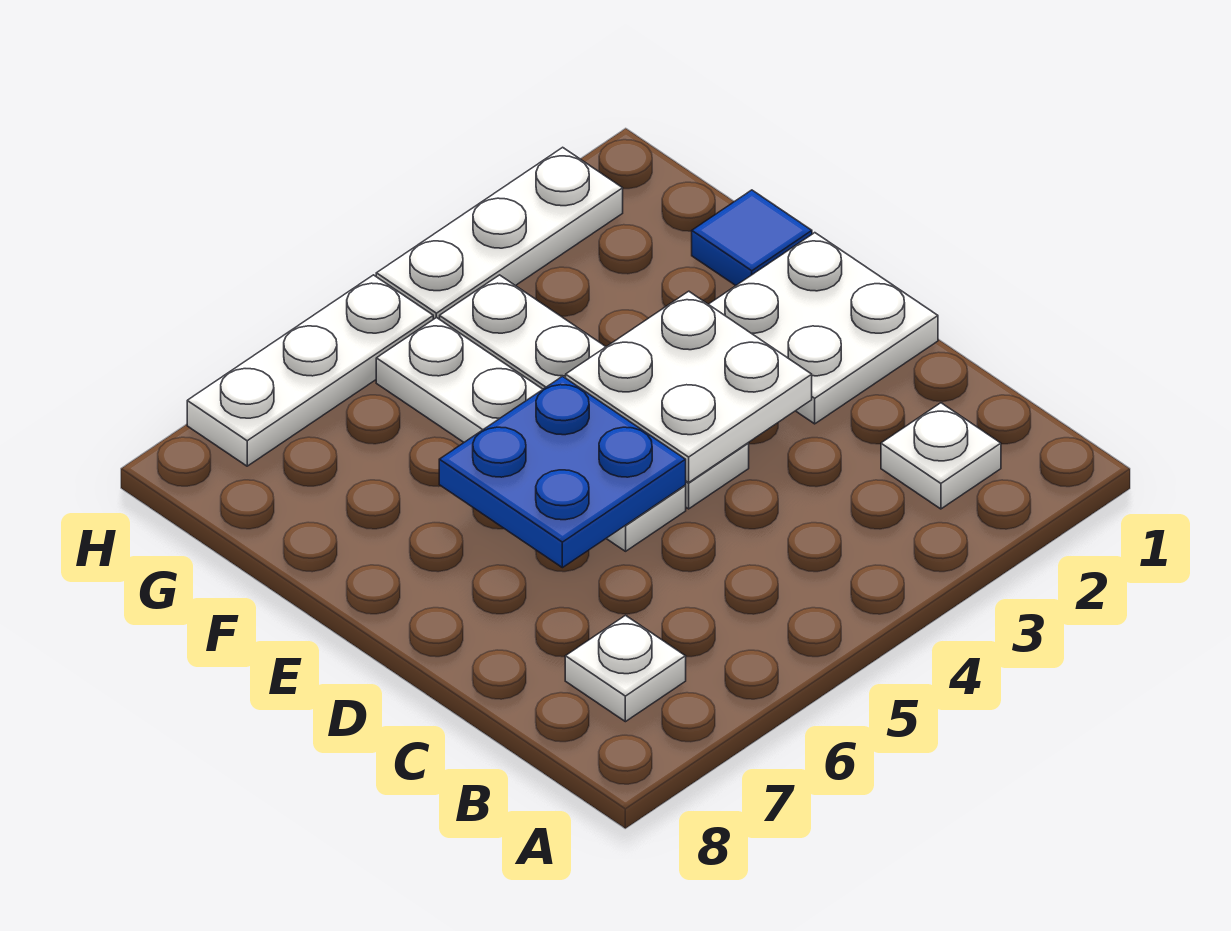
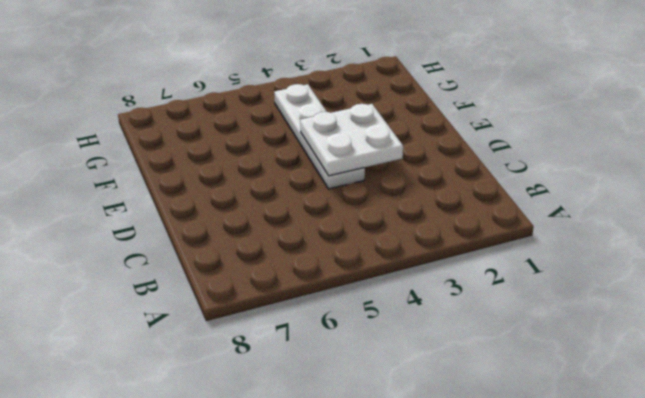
none -> white 1x1 plate [881,403,1001,509]
none -> white 1x1 plate [565,615,686,722]

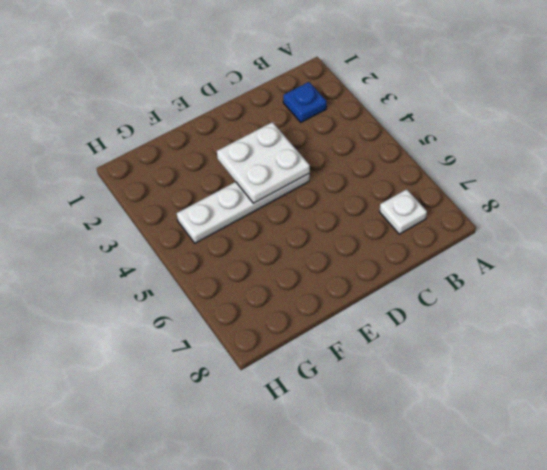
blue 1x1 plate [283,82,327,122] -> white 1x1 plate [881,403,1001,509]
none -> white 2x2 plate [709,233,938,424]
none -> white 1x4 plate [376,317,686,551]

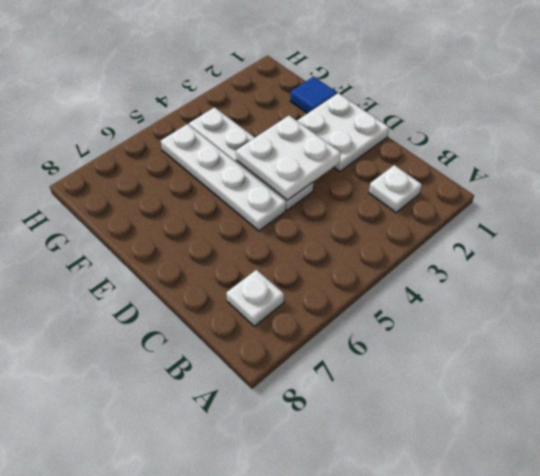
none -> white 1x3 plate [376,147,623,319]
none -> white 1x3 plate [187,275,433,466]

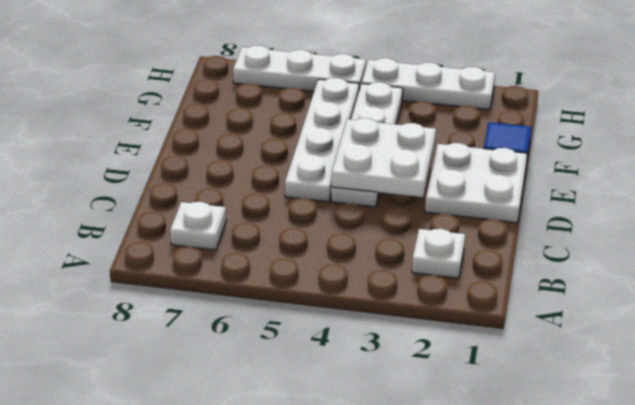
none -> blue 2x2 plate [439,376,686,568]

